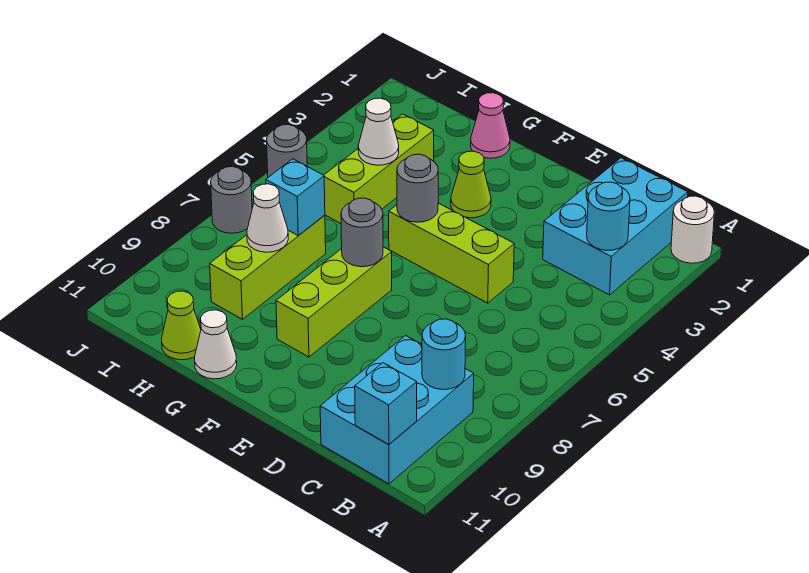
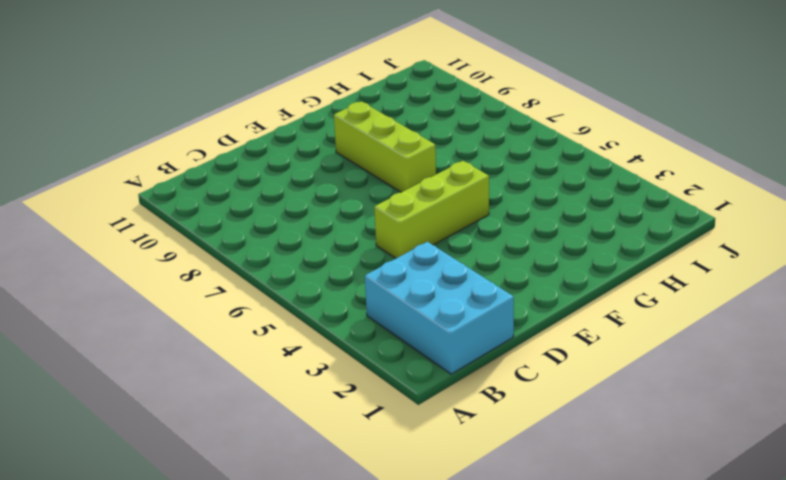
none -> white 1x1 round brick [671,196,714,263]
none -> cyan 2x3 brick [320,336,474,484]
none -> lime 1x1 cone [451,151,491,218]

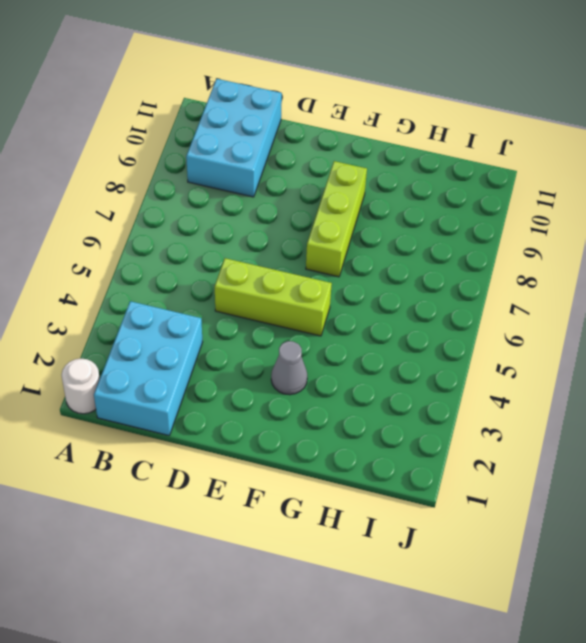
grey 1x1 cone [271,341,307,395] -> lime 1x1 cone [451,151,491,218]
none -> pink 1x1 cone [471,93,510,158]
none -> white 1x1 cone [194,310,237,379]
none -> lime 1x3 brick [324,114,434,223]

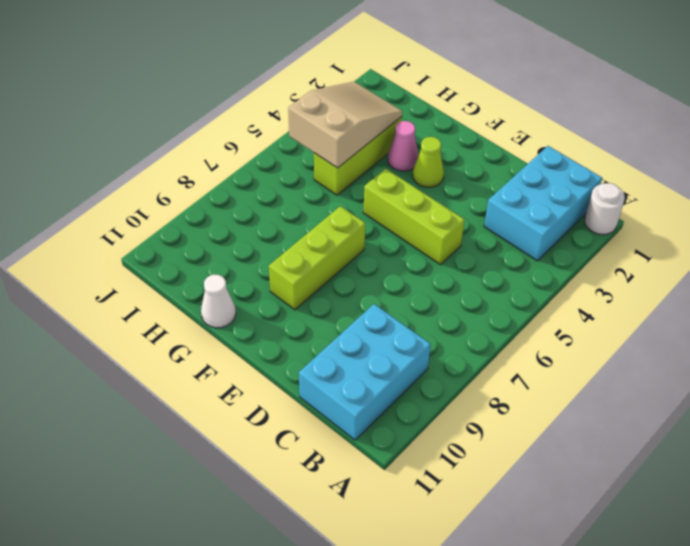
pink 1x1 cone [388,121,419,171] -> pink 1x1 cone moved to [471,93,510,158]
tan 2x3 slope [288,82,402,168] -> white 1x1 cone [358,98,399,165]
none -> lime 1x3 brick [210,215,326,319]
none -> lime 1x1 cone [162,291,201,360]
none -> grey 1x1 round brick [267,125,307,177]

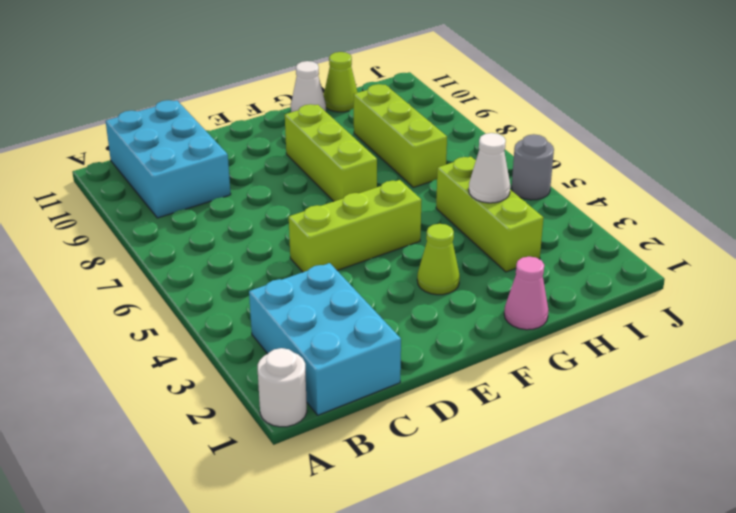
none -> grey 1x1 round brick [211,167,252,233]
none -> cyan 1x1 round brick [587,182,630,250]
none -> cyan 1x1 round brick [422,319,466,390]

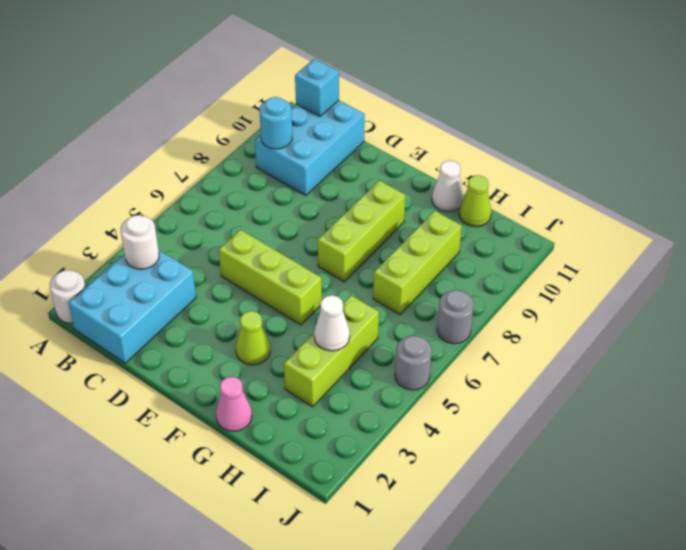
white 1x1 round brick [121,215,159,269] -> cyan 1x1 round brick [587,182,630,250]
none -> grey 1x1 round brick [397,154,438,222]
none -> grey 1x1 round brick [341,198,383,267]
none -> cyan 1x1 brick [266,159,325,236]

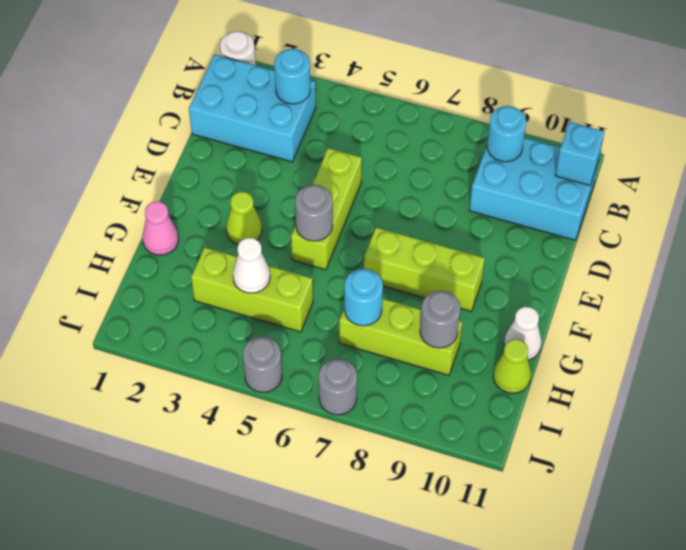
cyan 1x1 round brick [344,269,383,326] -> cyan 1x1 brick [266,159,325,236]
grey 1x1 round brick [420,291,460,348] -> grey 1x1 round brick moved to [341,198,383,267]
none -> white 1x1 cone [247,184,288,252]

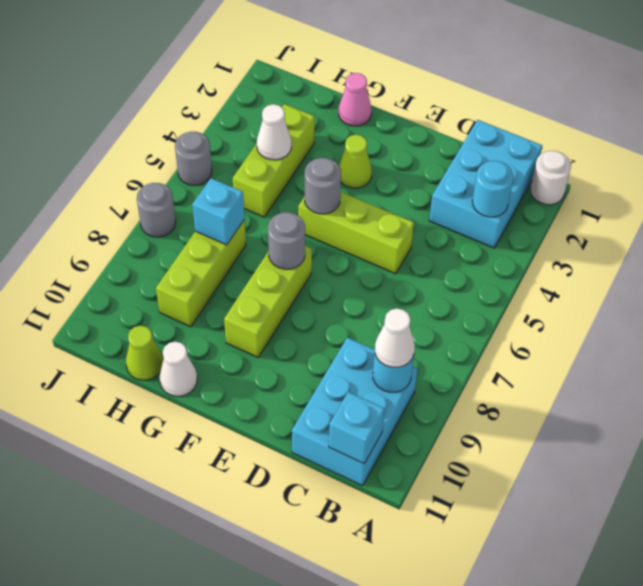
white 1x1 cone [375,308,415,367] -> white 1x1 cone moved to [247,184,288,252]

